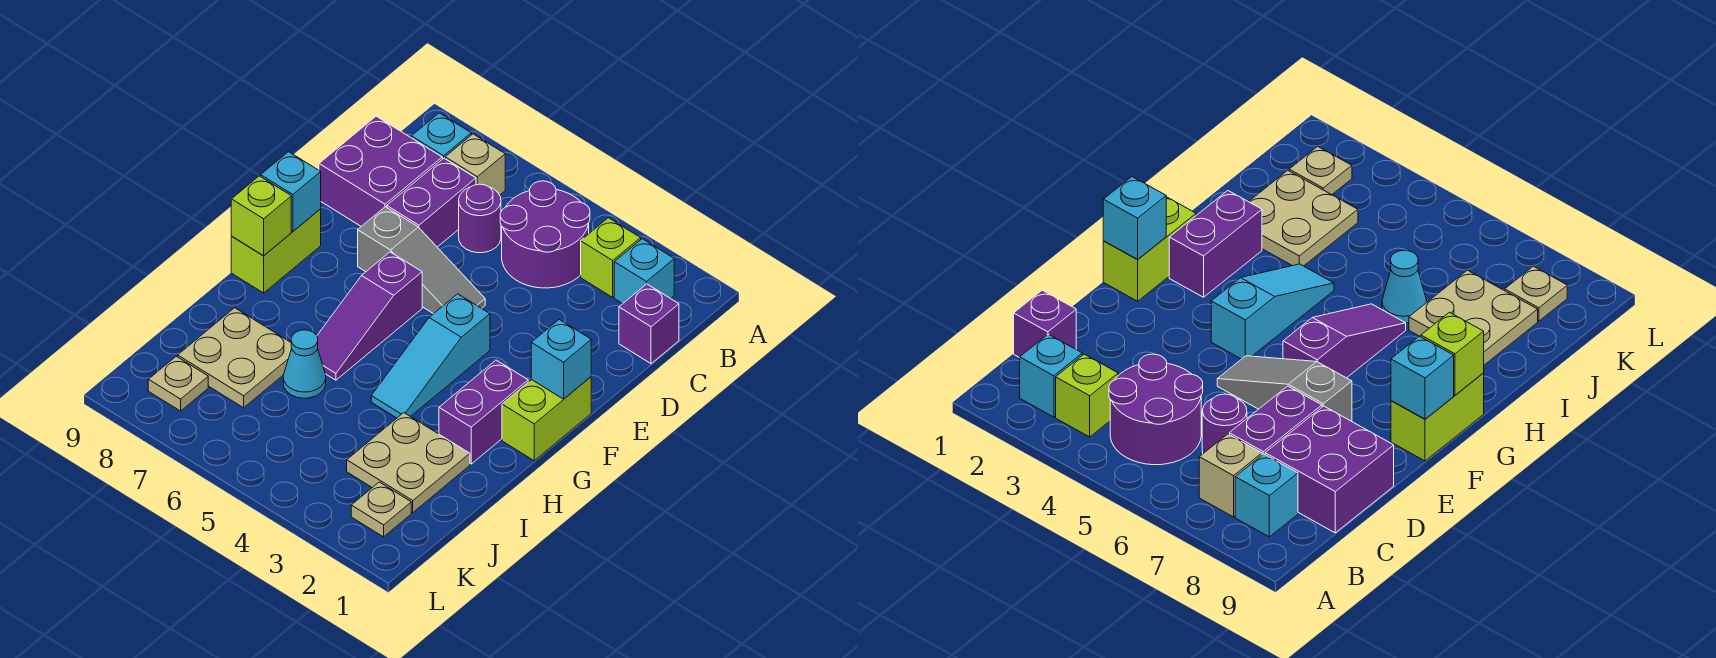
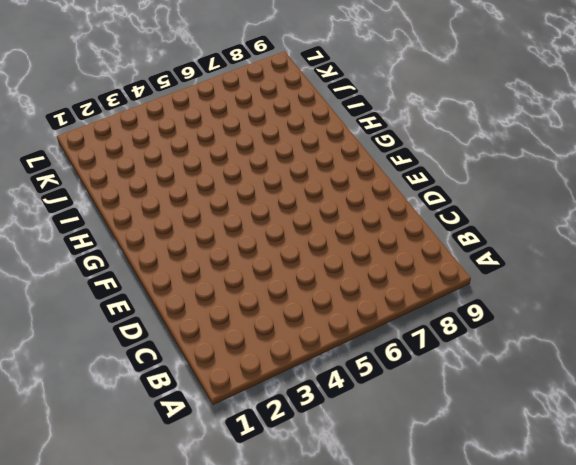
none -> cyan 1x1 brick [614,239,674,304]
none -> lime 1x1 brick [581,218,641,297]
none -> purple 2x2 round brick [500,181,590,288]

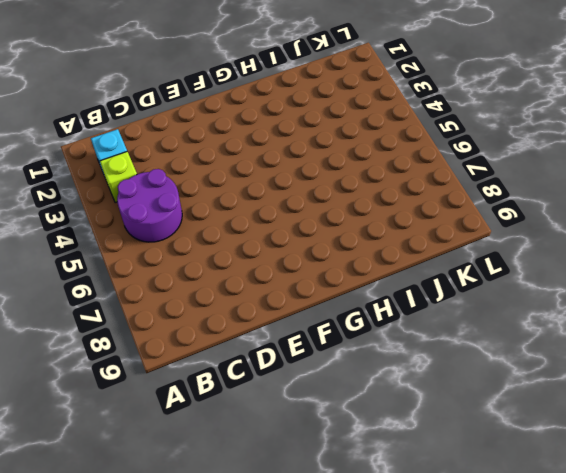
none -> tan 1x1 brick [445,134,505,195]
none -> cyan 1x1 brick [411,113,471,159]
none -> purple 1x1 brick [619,284,679,364]

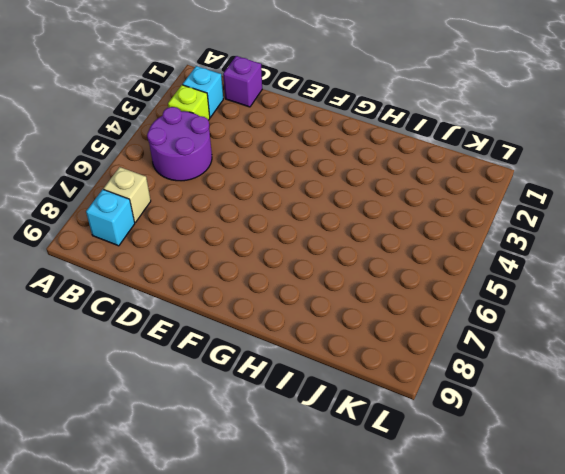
none -> purple 1x1 round brick [459,184,501,253]
none -> purple 1x2 brick [387,158,476,247]
none -> purple 2x2 brick [319,116,442,226]

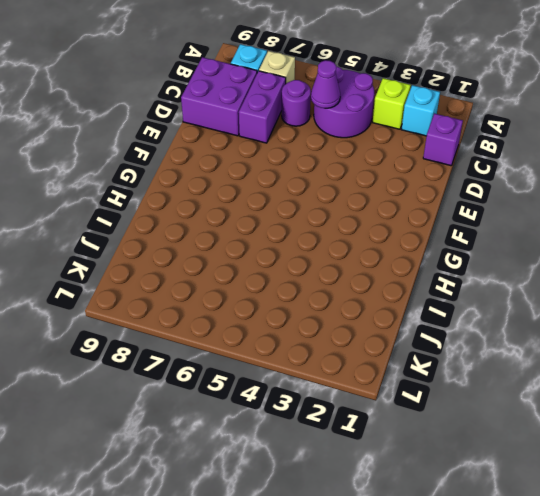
purple 1x1 cone [311,60,340,108] -> none
none -> grey 1x3 slope [358,207,485,314]
none -> lime 1x2 brick [502,377,591,461]
none -> cyan 1x3 slope [371,294,490,418]

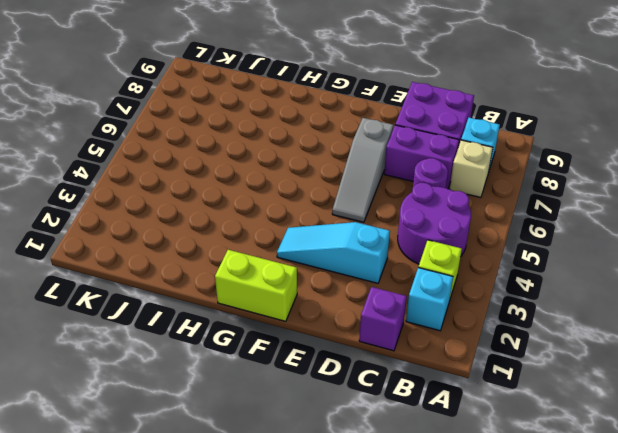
cyan 1x3 slope [277,222,390,283] -> cyan 1x3 slope moved to [371,294,490,418]
none -> purple 1x3 slope [317,252,422,380]
none -> lime 1x2 brick [231,209,321,293]
none -> purple 1x2 brick [439,360,528,464]

